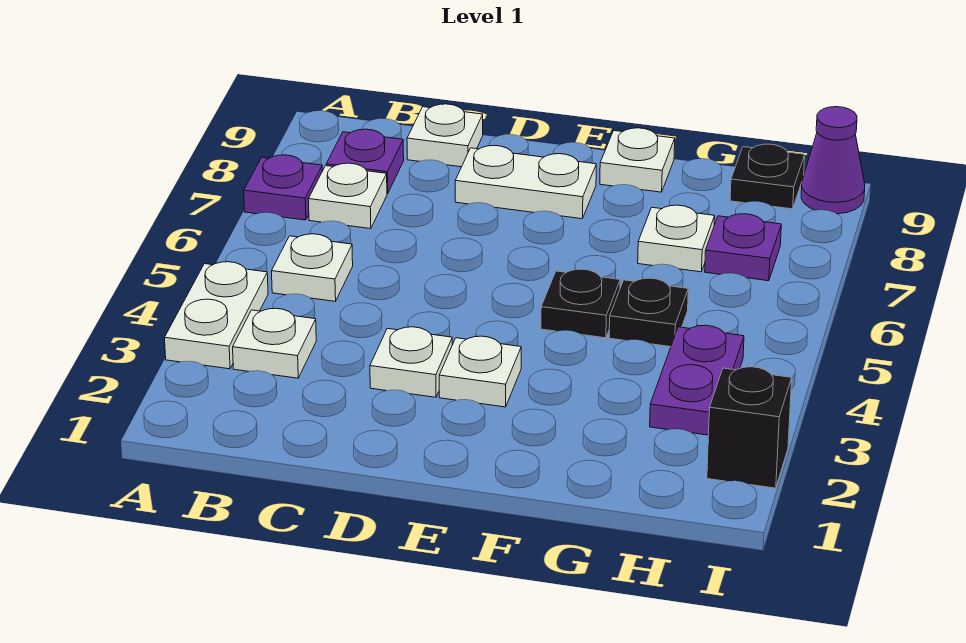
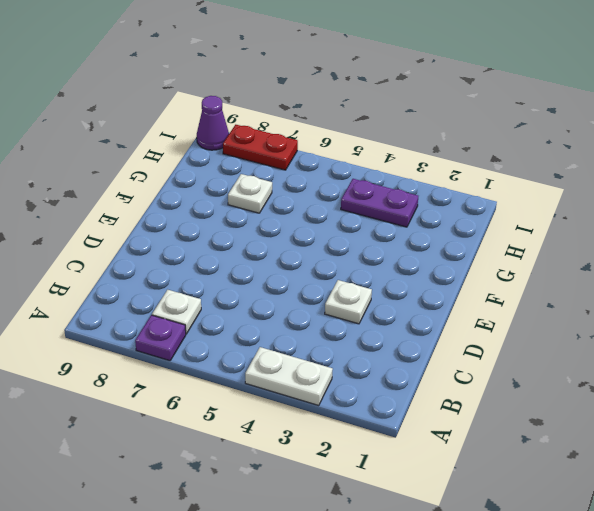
red 1x2 plate [223,125,298,170] -> none
none -> white 1x1 plate [233,308,316,378]
none -> white 1x1 plate [272,234,353,301]
none -> purple 1x1 plate [326,129,404,194]

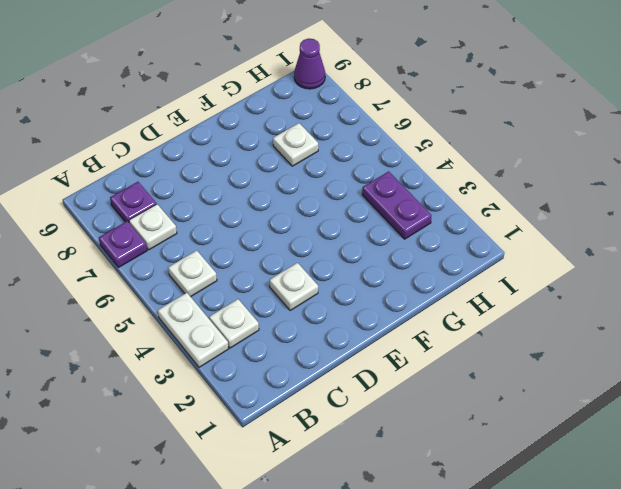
none -> white 1x1 plate [407,104,483,167]
none -> white 1x2 plate [455,146,596,219]
none -> white 1x1 plate [439,336,521,407]

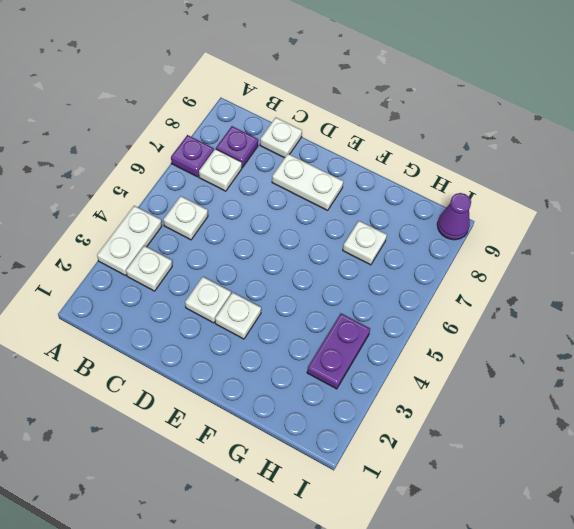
none -> black 1x1 plate [541,269,620,338]
none -> white 1x1 plate [600,128,675,192]
none -> black 1x1 plate [609,278,688,347]

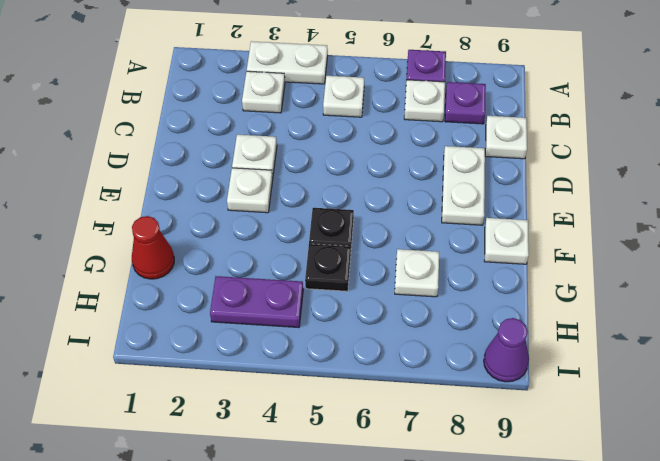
red 1x1 cone [132,216,174,279] -> none
none -> purple 1x1 plate [705,214,781,281]
none -> black 1x1 plate [730,144,805,209]
none -> black 1x1 brick [707,367,792,488]

